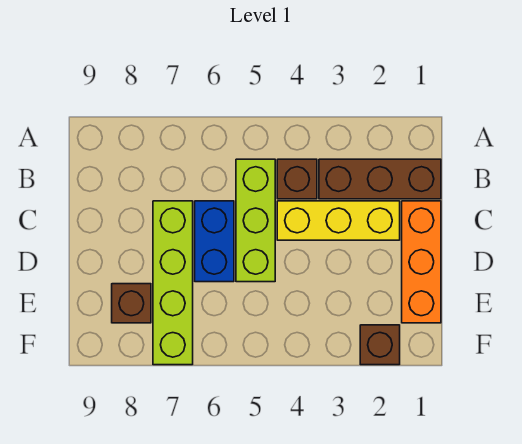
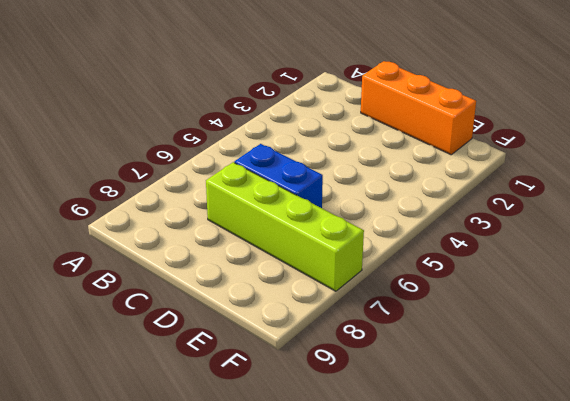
none -> brown 1x3 brick [319,159,441,199]
none -> brown 1x1 brick [277,159,317,199]

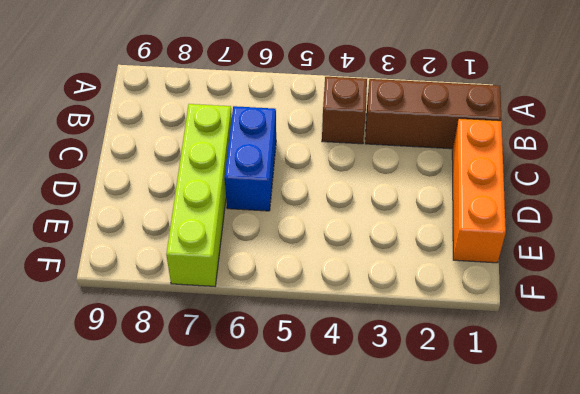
none -> lime 1x3 brick [236,159,275,282]
none -> yellow 1x3 brick [277,201,400,240]

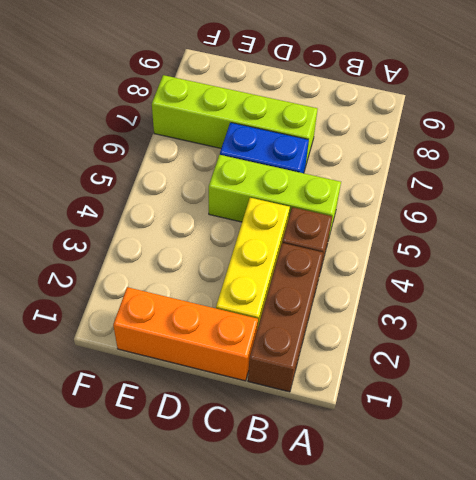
none -> brown 1x1 brick [112,284,151,323]
none -> brown 1x1 brick [360,325,400,365]

